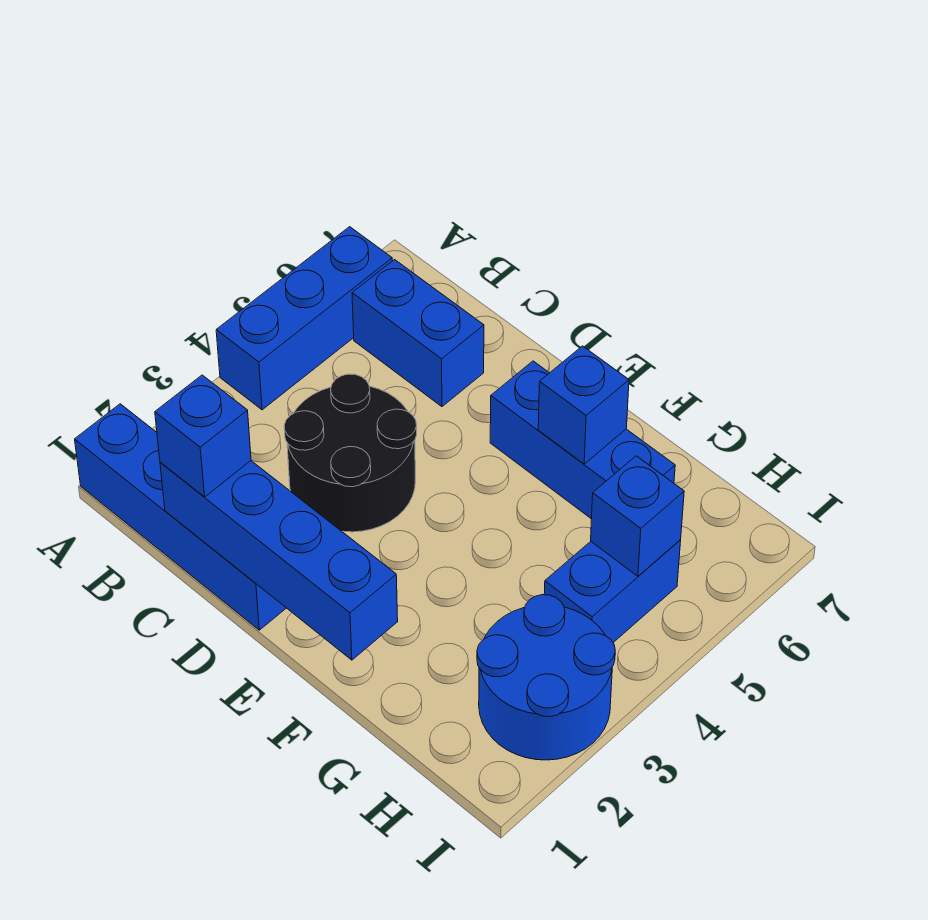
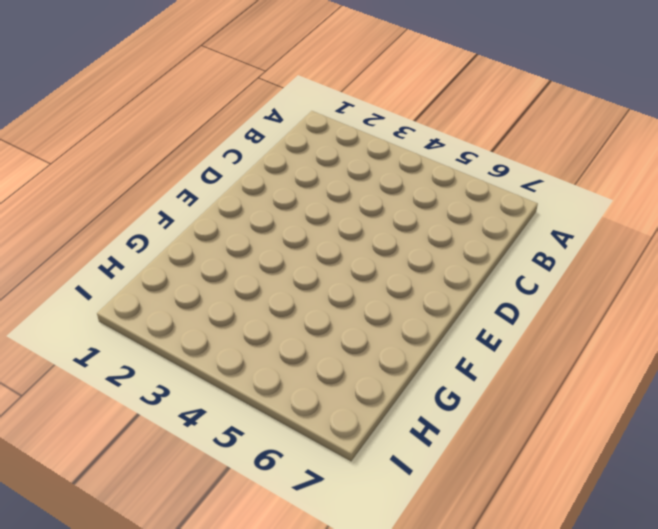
none -> blue 1x4 brick [75,404,286,630]
none -> blue 1x3 brick [216,227,392,410]

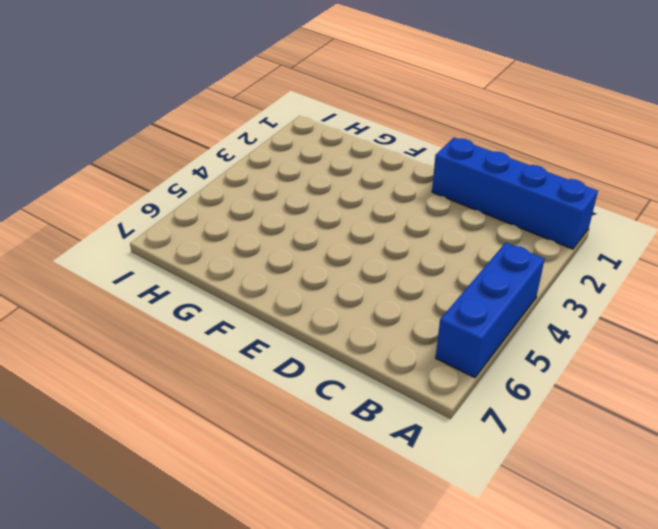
none -> blue 1x2 brick [352,260,484,407]
none -> black 2x2 round brick [284,374,417,532]

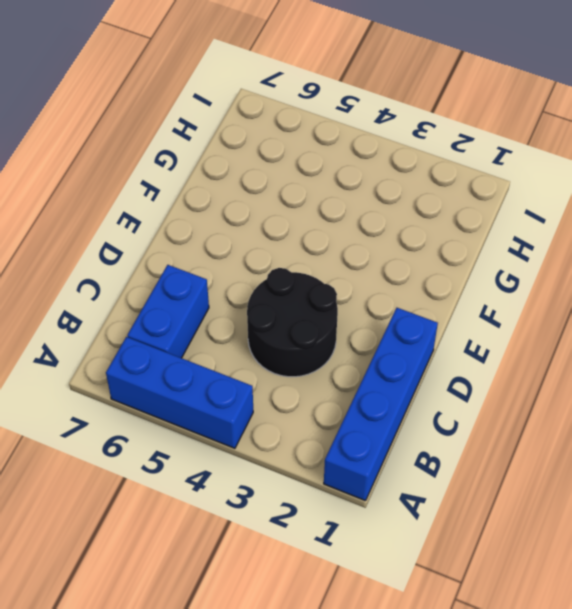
none -> blue 1x3 brick [490,361,675,519]
none -> blue 2x2 round brick [477,595,615,760]

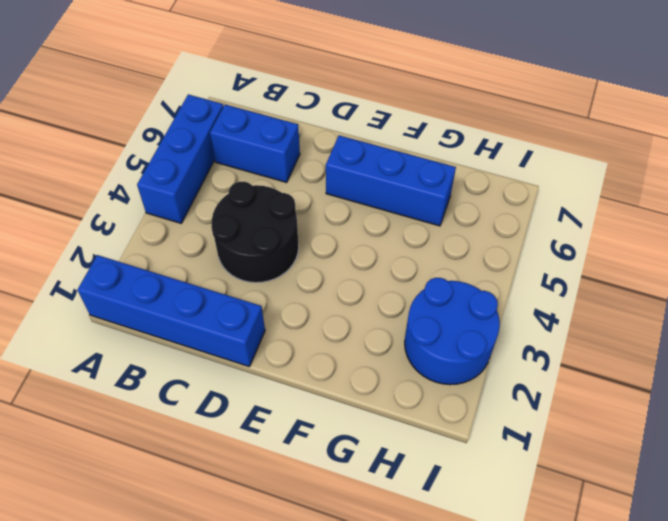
none -> blue 1x2 brick [544,540,681,642]
none -> blue 1x4 brick [160,461,398,660]

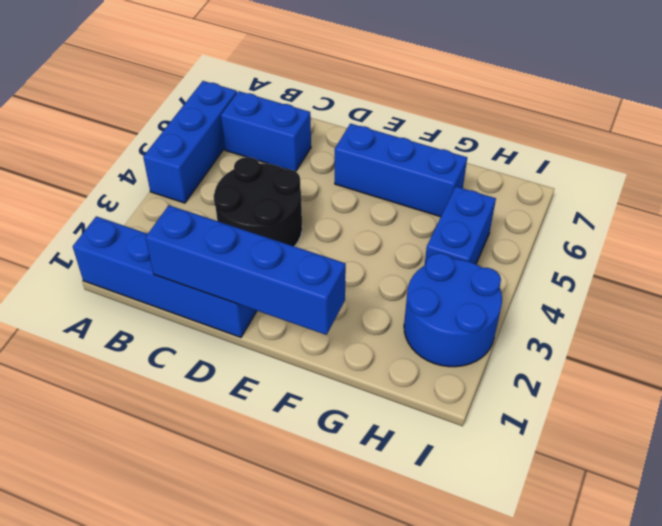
none -> blue 1x1 brick [538,346,629,464]
none -> blue 1x1 brick [591,456,684,576]

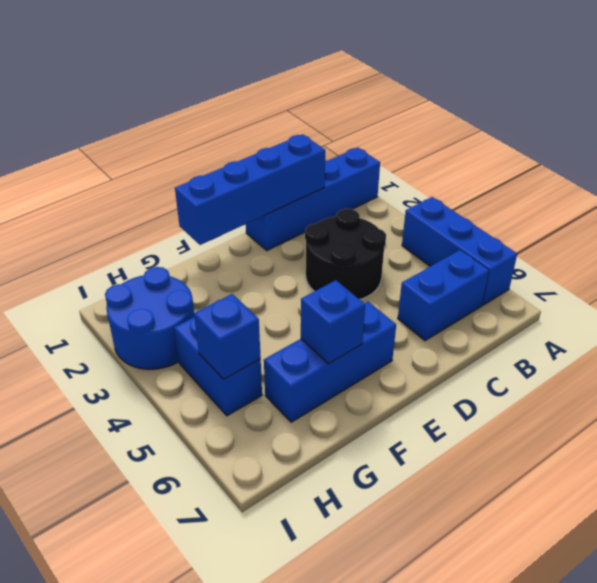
none -> blue 1x1 brick [155,375,251,497]

